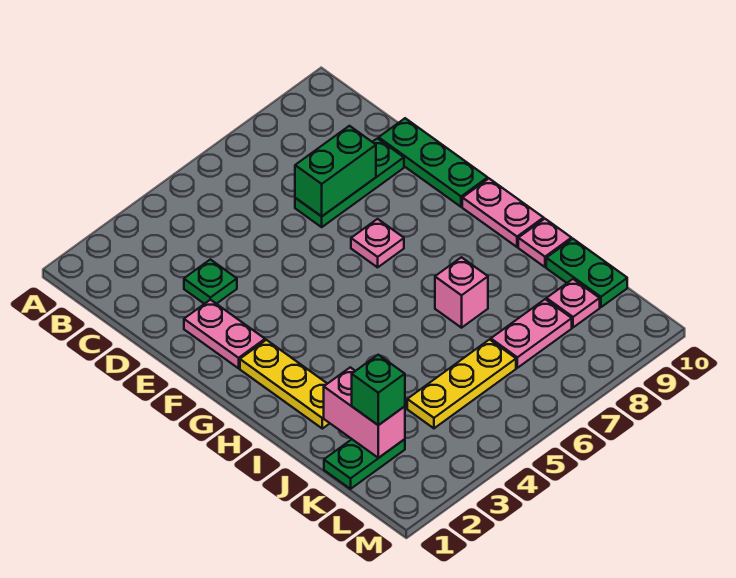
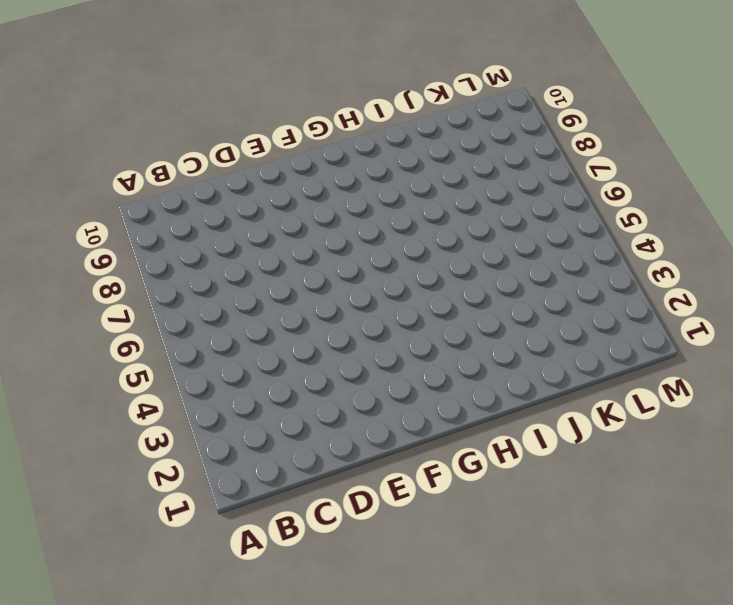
none -> green 1x1 plate [184,259,237,304]
none -> green 1x3 plate [295,138,404,227]
none -> green 1x3 plate [379,118,488,207]

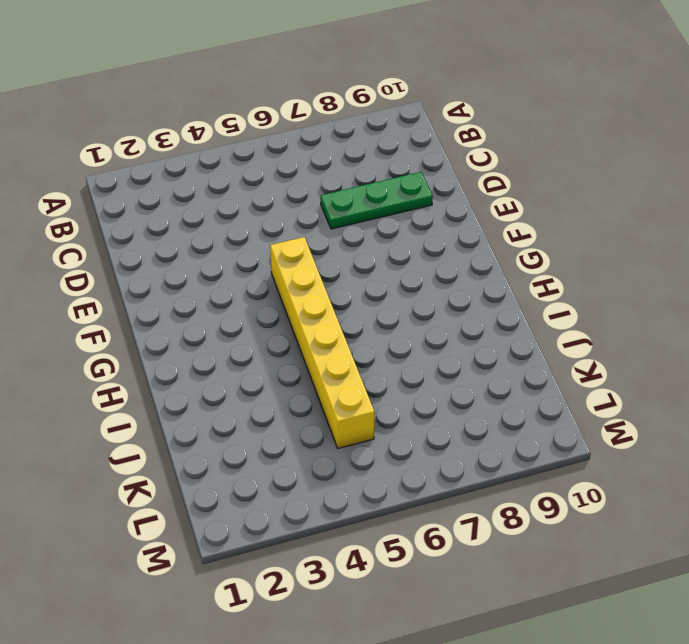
yellow 1x6 brick [270,237,375,448] -> yellow 1x3 plate [407,340,516,428]
none -> green 1x1 plate [184,259,237,304]
none -> green 1x3 plate [379,118,488,207]
none -> pink 1x2 plate [184,300,265,368]

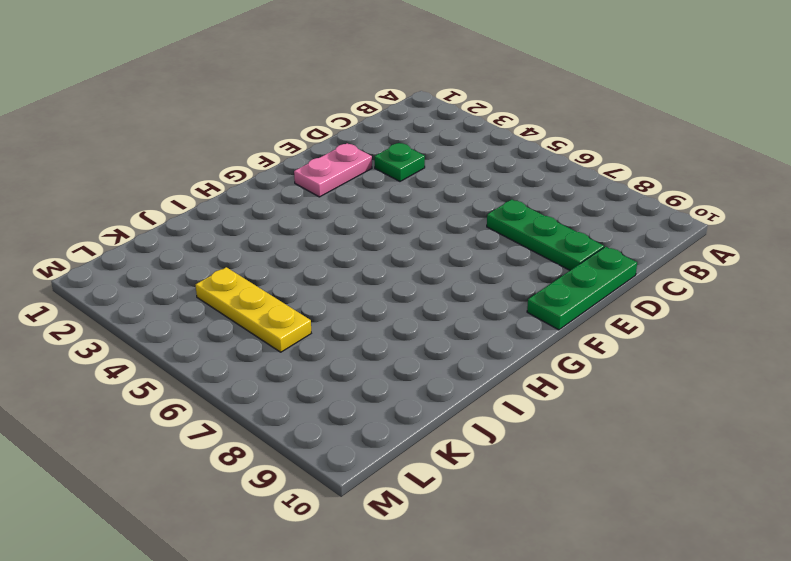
none -> pink 1x1 plate [351,219,404,267]
none -> yellow 1x3 plate [240,340,330,429]
none -> pink 1x2 plate [462,179,544,247]

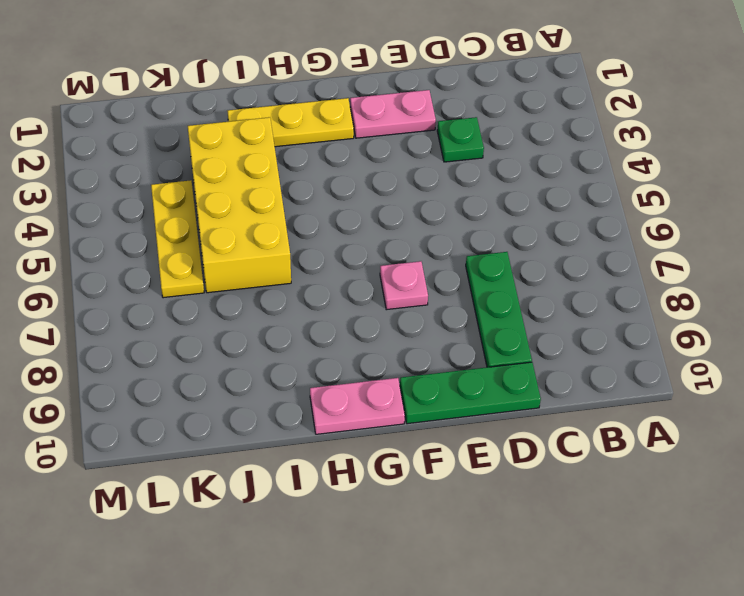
yellow 2x4 brick [188,117,291,293] -> none
none -> pink 1x1 brick [435,257,488,328]
none -> pink 1x1 plate [518,219,572,267]
none -> green 1x2 plate [546,239,627,307]

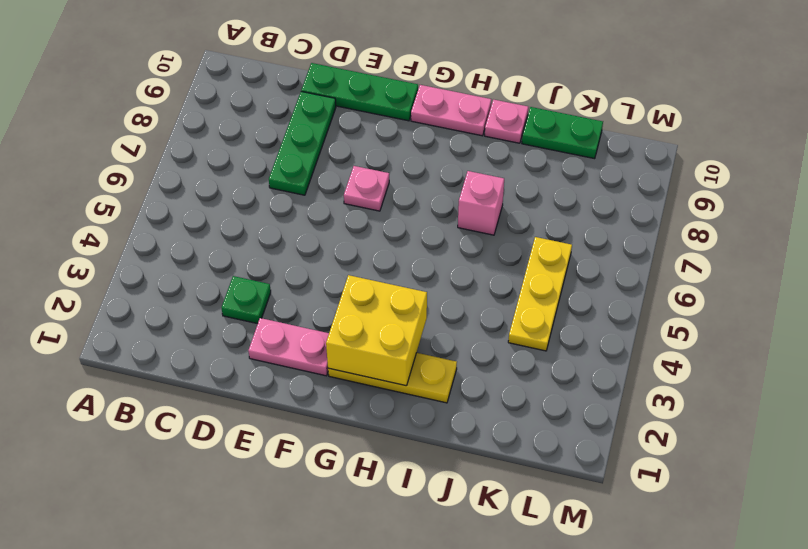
yellow 2x2 brick [326,275,427,386] -> none
none -> green 1x2 plate [324,439,405,489]
none -> pink 1x2 plate [491,299,572,368]
none -> pink 1x1 plate [547,279,600,327]

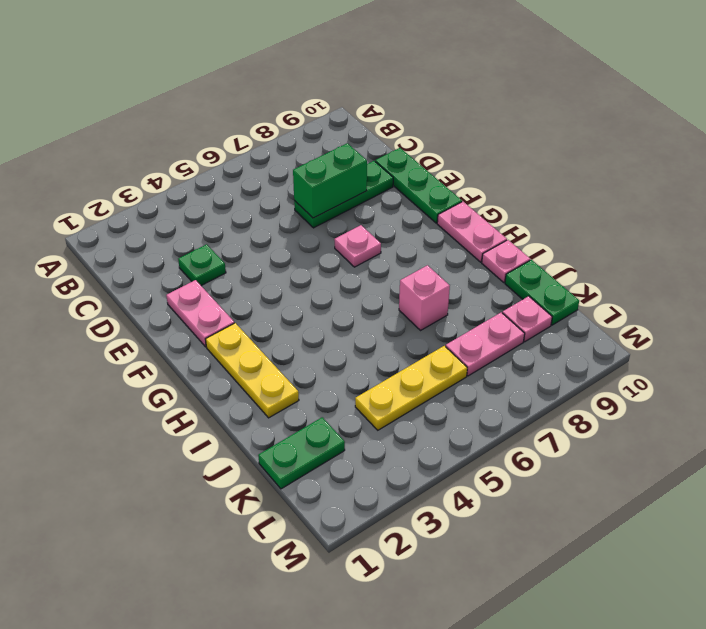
none -> pink 1x2 brick [324,367,405,458]
none -> green 1x1 brick [352,355,405,425]

